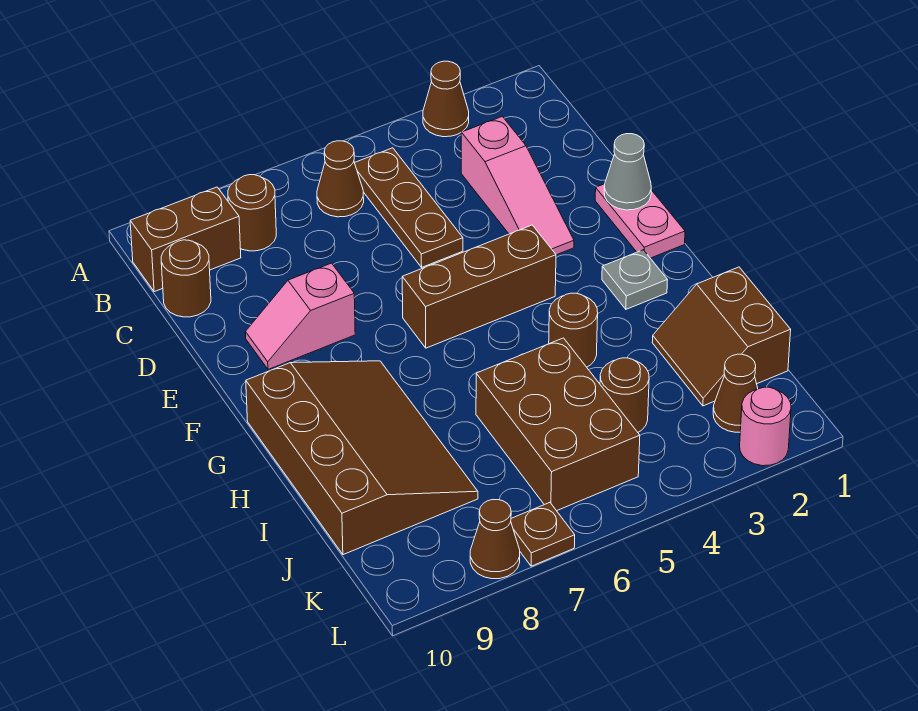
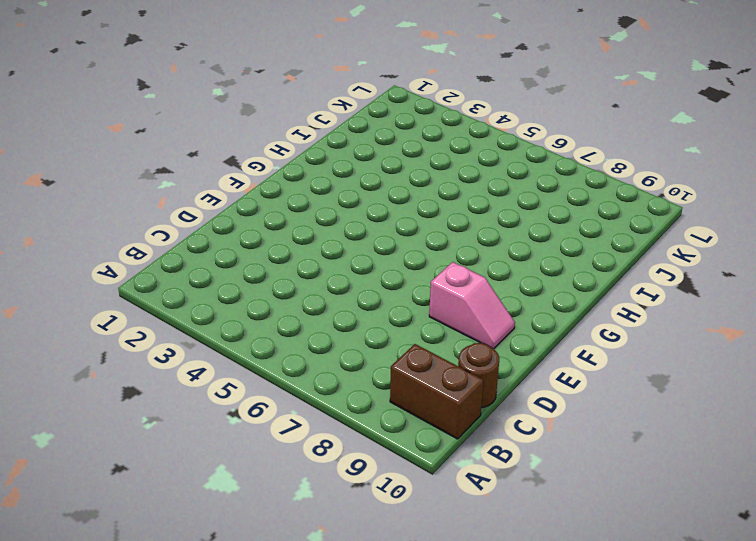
none -> brown 1x1 cone [423,61,469,137]
none -> brown 1x3 plate [355,148,463,267]
none -> brown 1x1 cone [317,141,364,217]

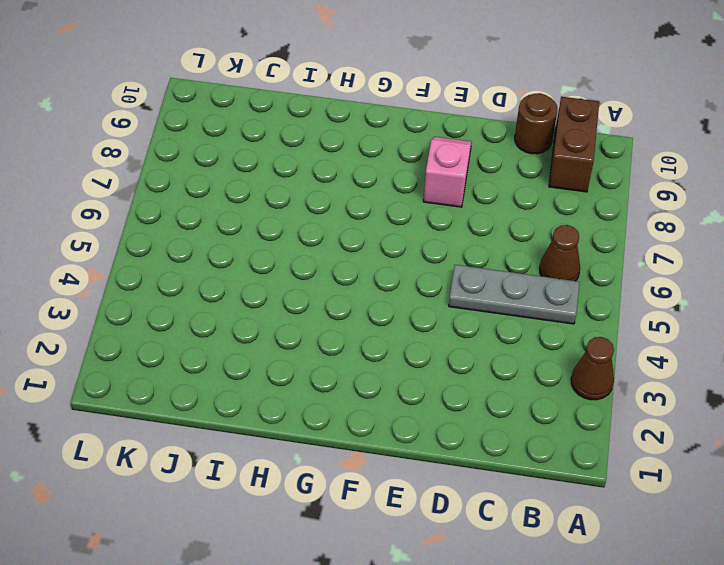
grey 1x3 plate [449,265,580,324] -> brown 1x3 plate [355,148,463,267]
none -> brown 1x1 round brick [228,175,276,251]
none -> pink 1x3 slope [461,116,574,255]
none -> pink 1x2 plate [595,184,685,258]

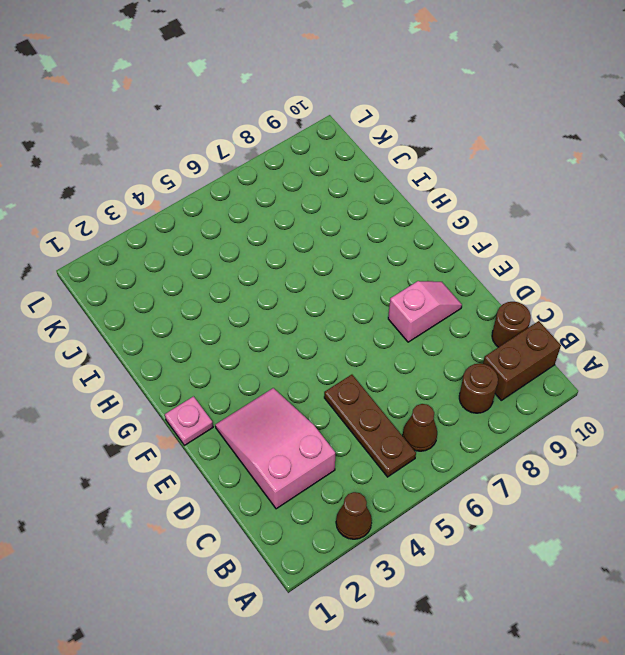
pink 2x3 slope [215,388,335,509] -> pink 1x3 slope [461,116,574,255]
pink 1x1 plate [165,396,213,445] -> pink 1x2 plate [595,184,685,258]
none -> brown 1x3 brick [402,225,556,348]
none -> grey 1x1 plate [602,250,667,309]
none -> brown 3x4 slope [246,361,478,555]

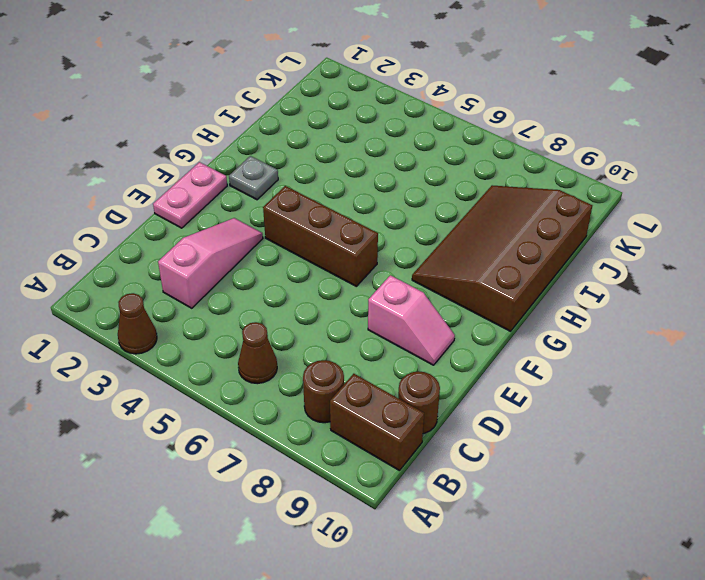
none -> brown 1x3 plate [355,148,463,267]
none -> brown 1x1 round brick [549,293,598,367]
none -> brown 2x2 slope [652,267,791,406]

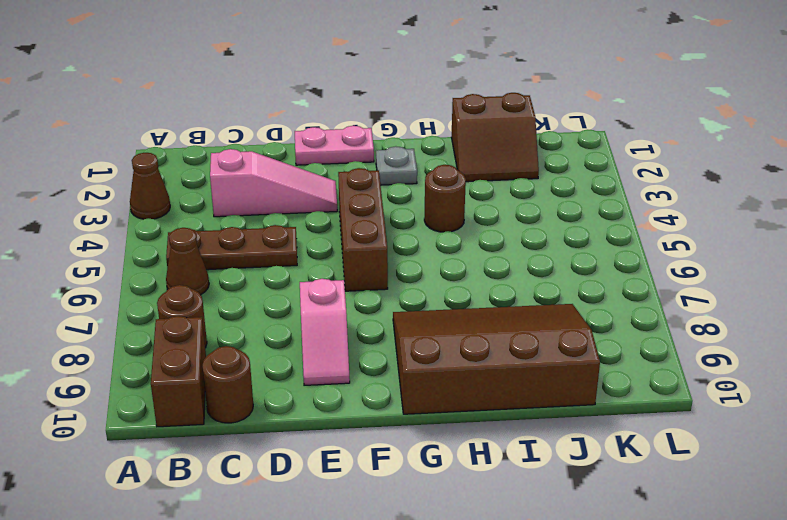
none -> brown 2x3 brick [476,338,640,511]
none -> brown 1x1 round brick [600,358,649,432]
none -> brown 1x1 cone [713,354,758,432]

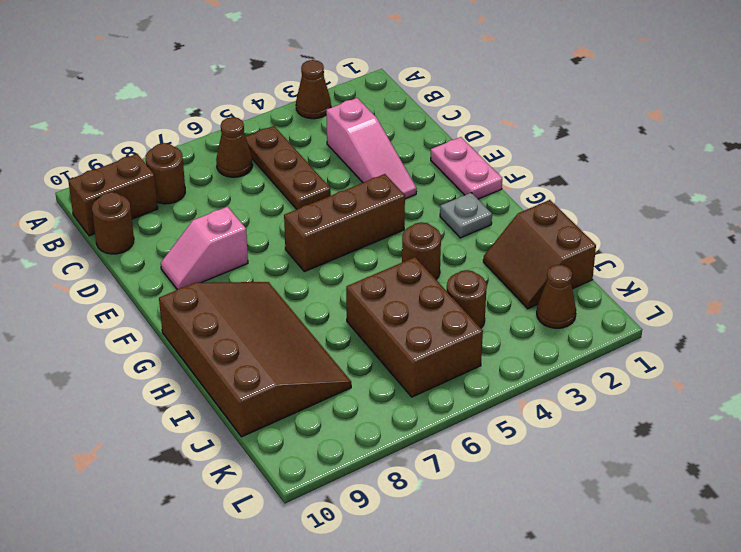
none -> pink 1x1 round brick [740,387,791,466]
none -> brown 1x1 plate [511,503,575,566]
none -> brown 1x1 cone [470,500,520,579]

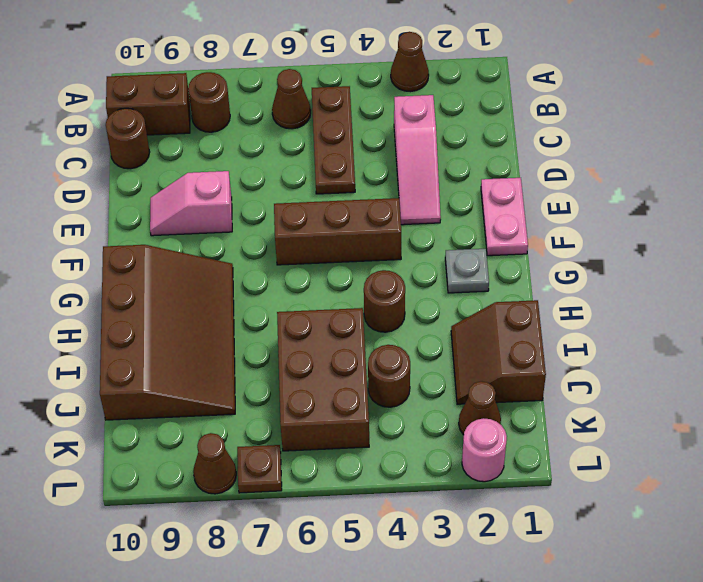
none -> grey 1x1 cone [604,134,651,210]

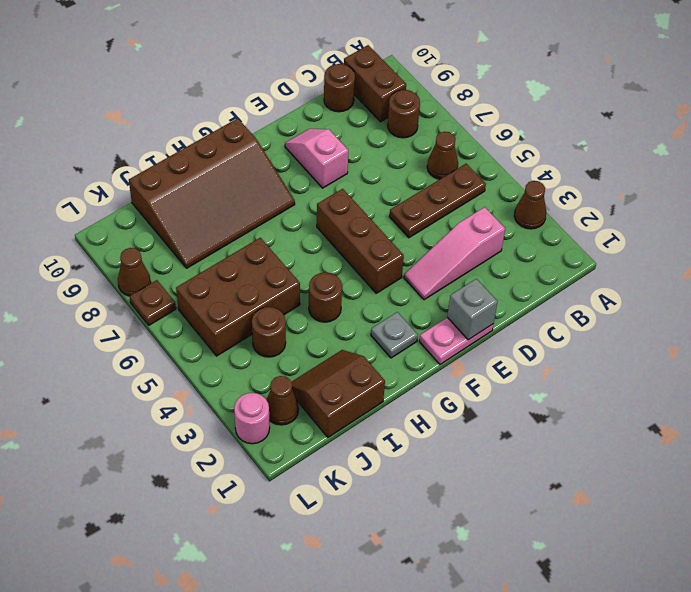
grey 1x1 brick [447,279,498,340] -> grey 1x1 cone [604,134,651,210]

